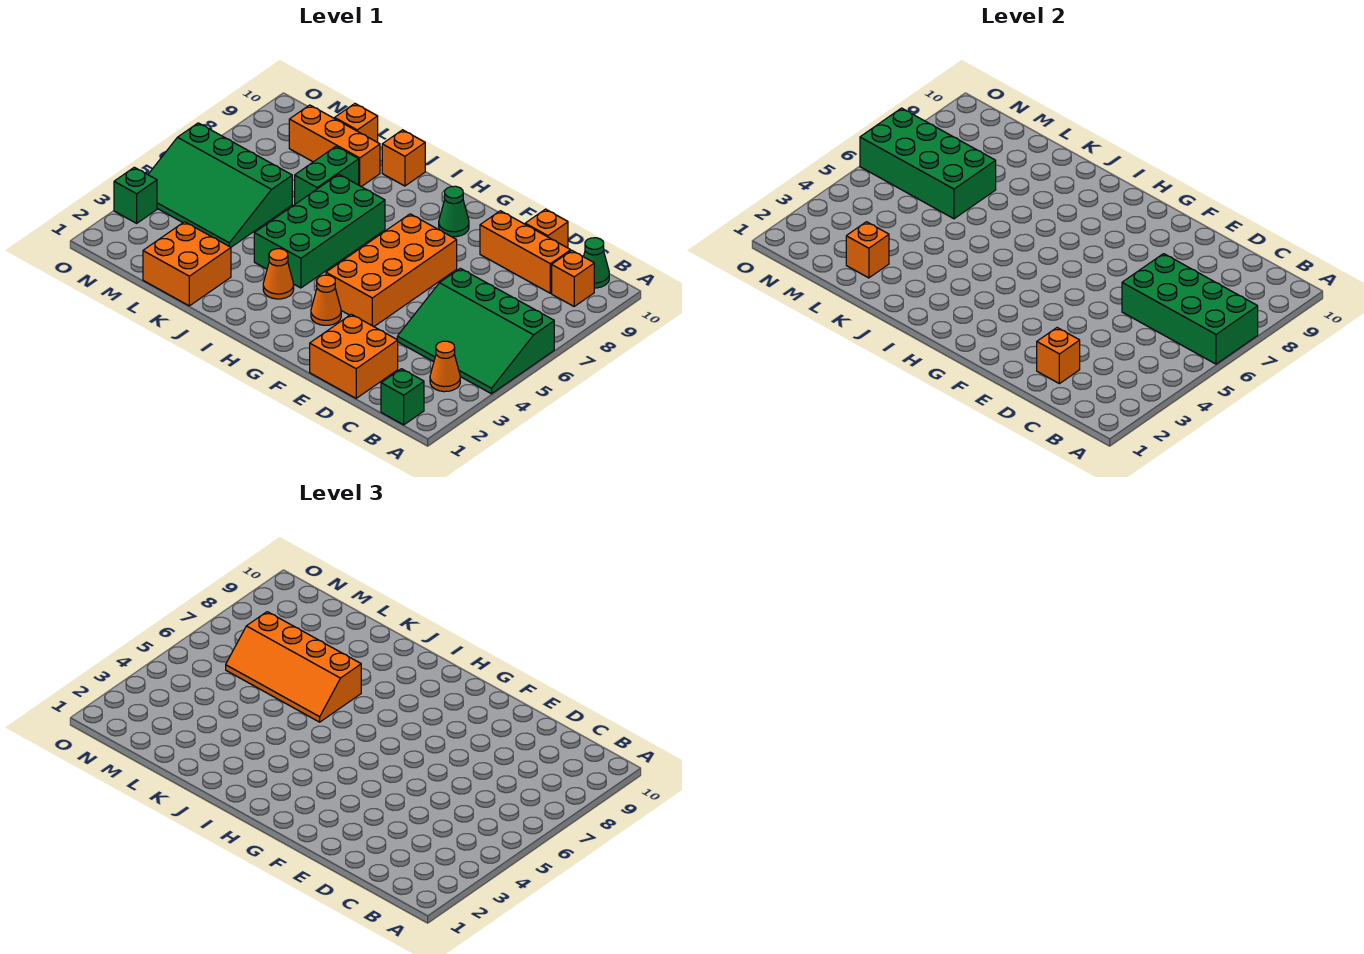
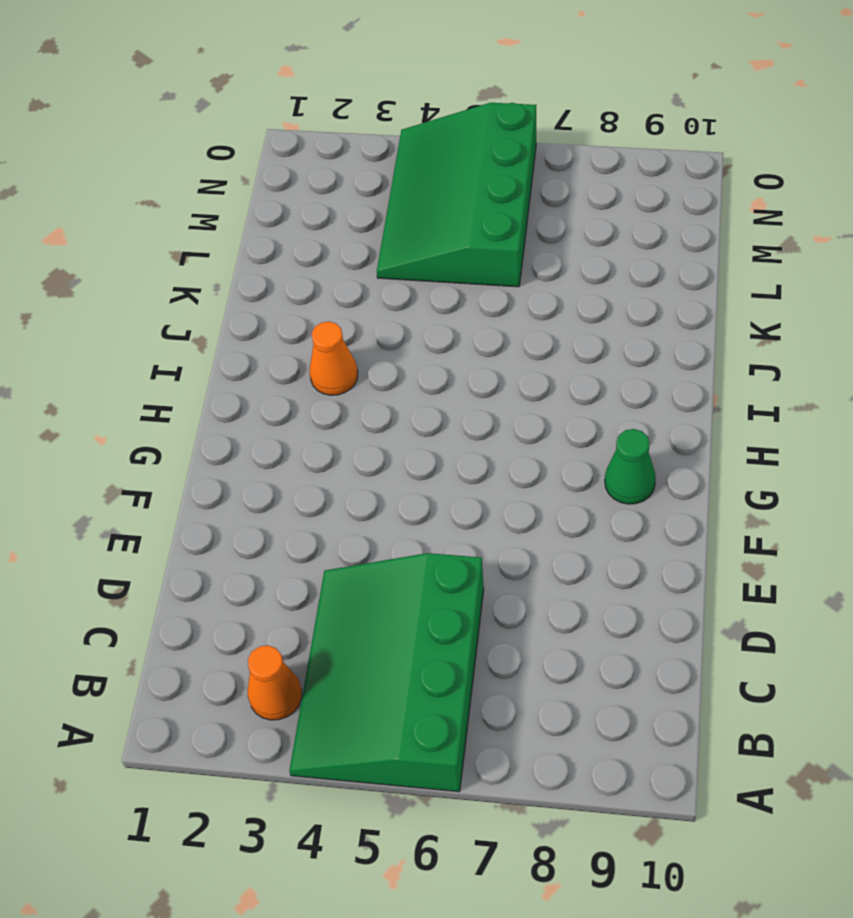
none -> green 1x1 brick [381,369,424,425]
none -> orange 1x1 brick [552,251,594,306]
none -> green 1x1 cone [584,238,609,288]

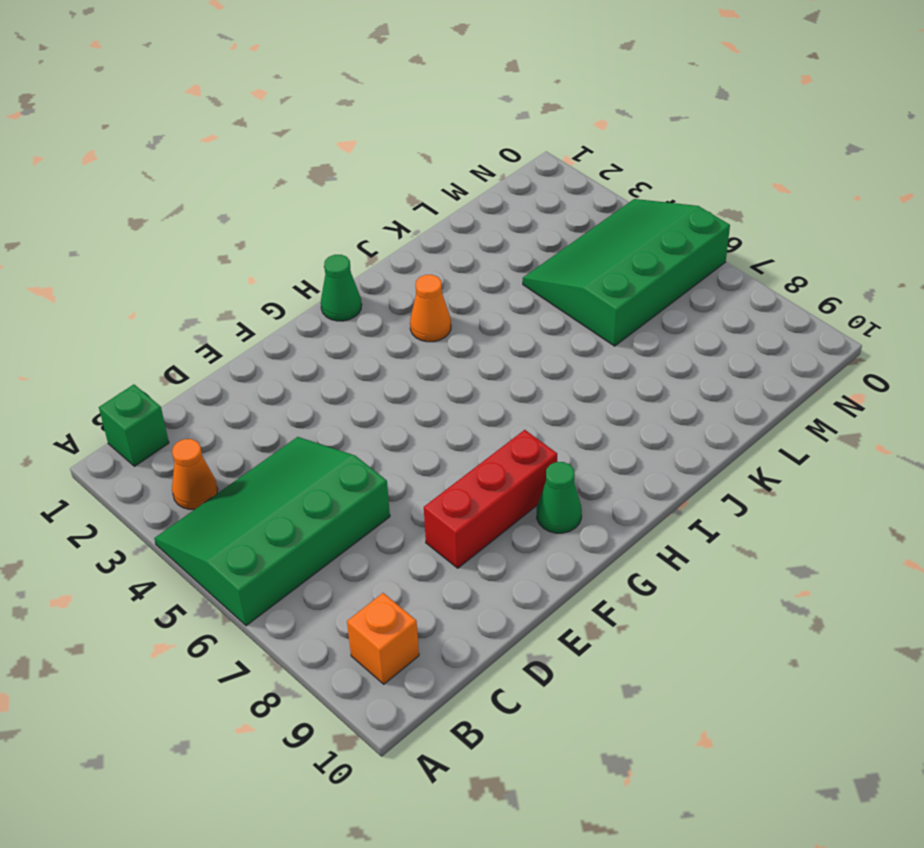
red 1x3 brick [424,430,557,568] -> none
green 1x1 cone [321,255,362,321] -> green 1x1 cone moved to [584,238,609,288]
none -> orange 1x3 brick [480,211,571,293]
none -> orange 2x2 brick [310,314,398,398]
none -> orange 1x1 brick [525,209,568,248]

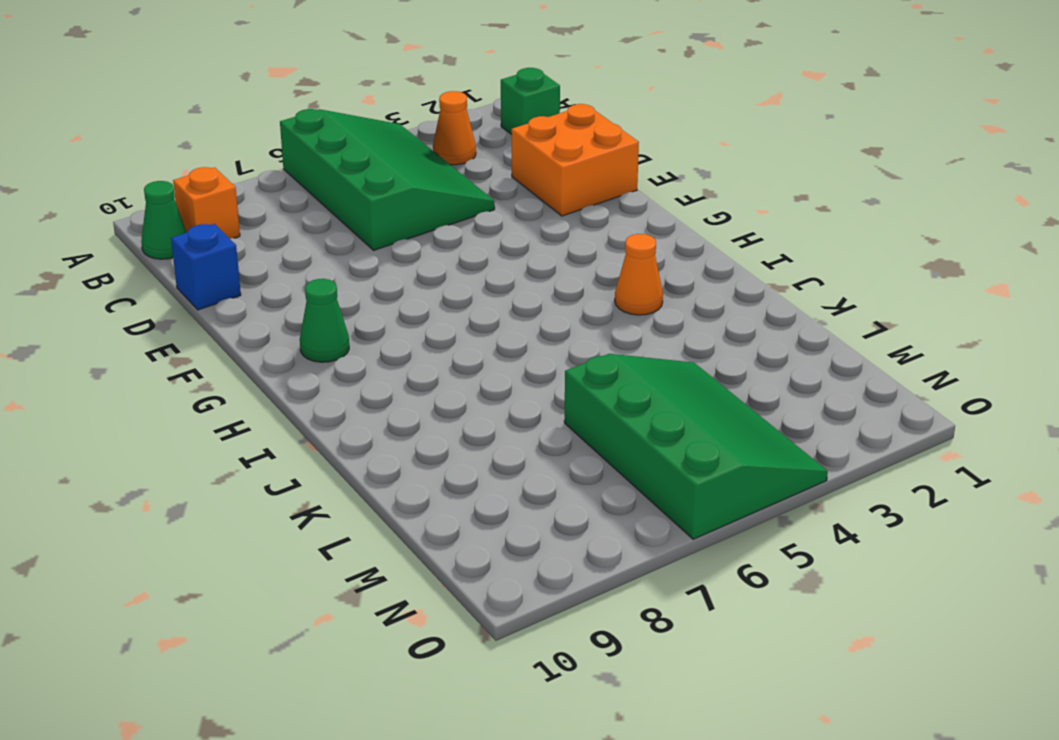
blue 1x1 brick [171,224,241,310] -> orange 1x1 brick [525,209,568,248]
none -> orange 1x3 brick [480,211,571,293]
none -> orange 2x4 brick [326,214,457,327]
none -> orange 1x1 cone [311,275,341,325]

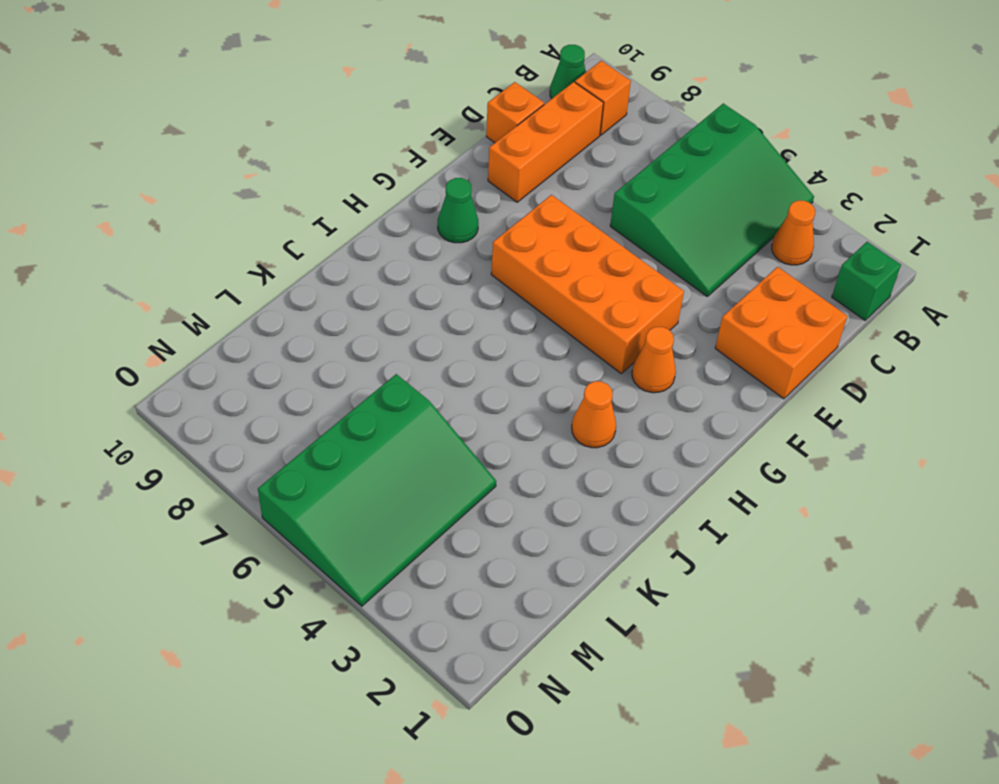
none -> green 2x4 brick [254,174,385,288]
none -> orange 1x1 brick [382,130,425,186]
none -> orange 2x2 brick [143,222,231,306]

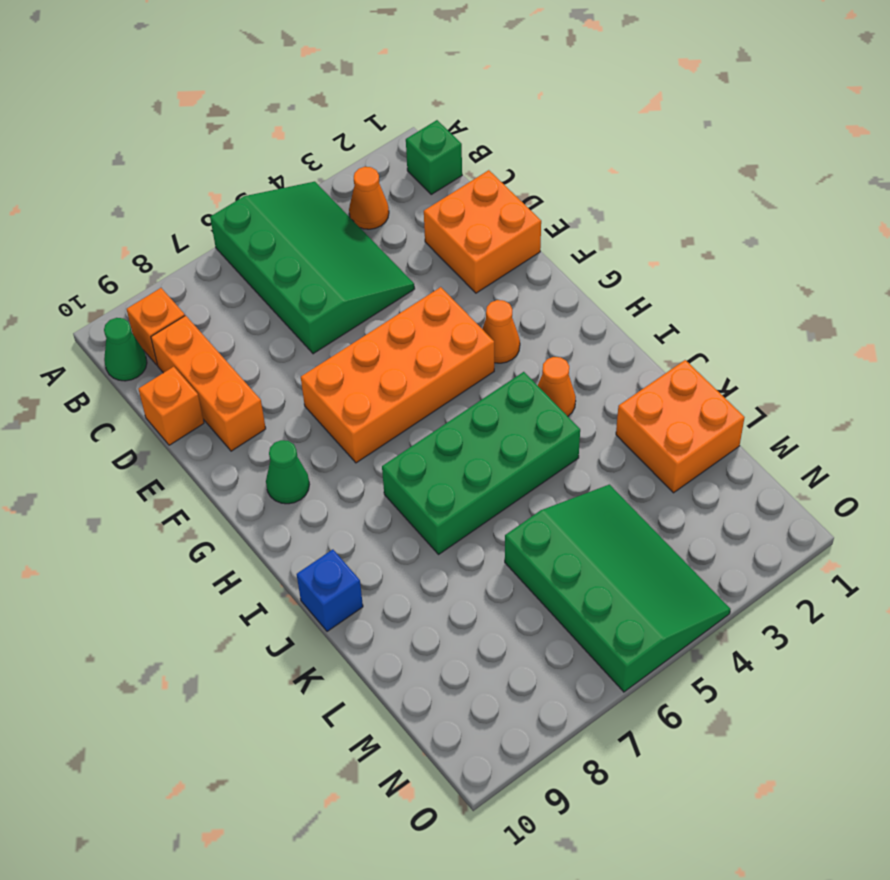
blue 1x1 brick [297,550,363,631] -> orange 1x1 brick [382,130,425,186]
none -> green 1x2 brick [295,146,359,204]
none -> orange 1x3 brick [289,105,380,187]
none -> orange 1x1 brick [335,104,378,142]

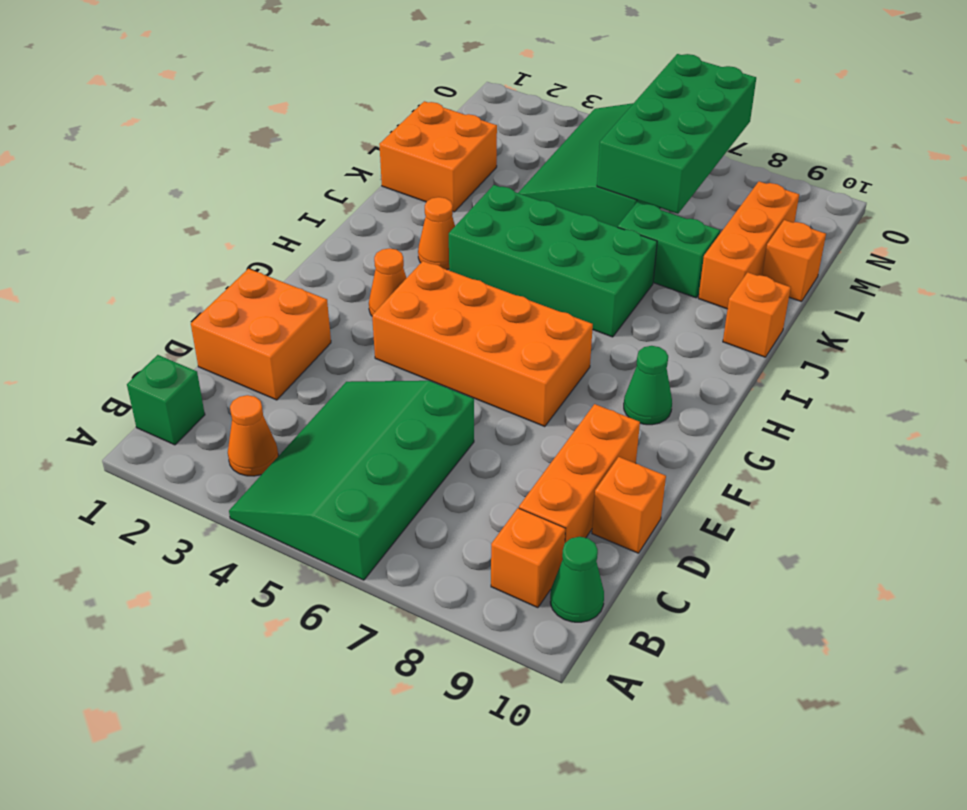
none -> green 1x1 brick [114,167,157,223]
none -> green 2x4 brick [1122,254,1258,364]
none -> orange 1x1 brick [1037,328,1080,384]

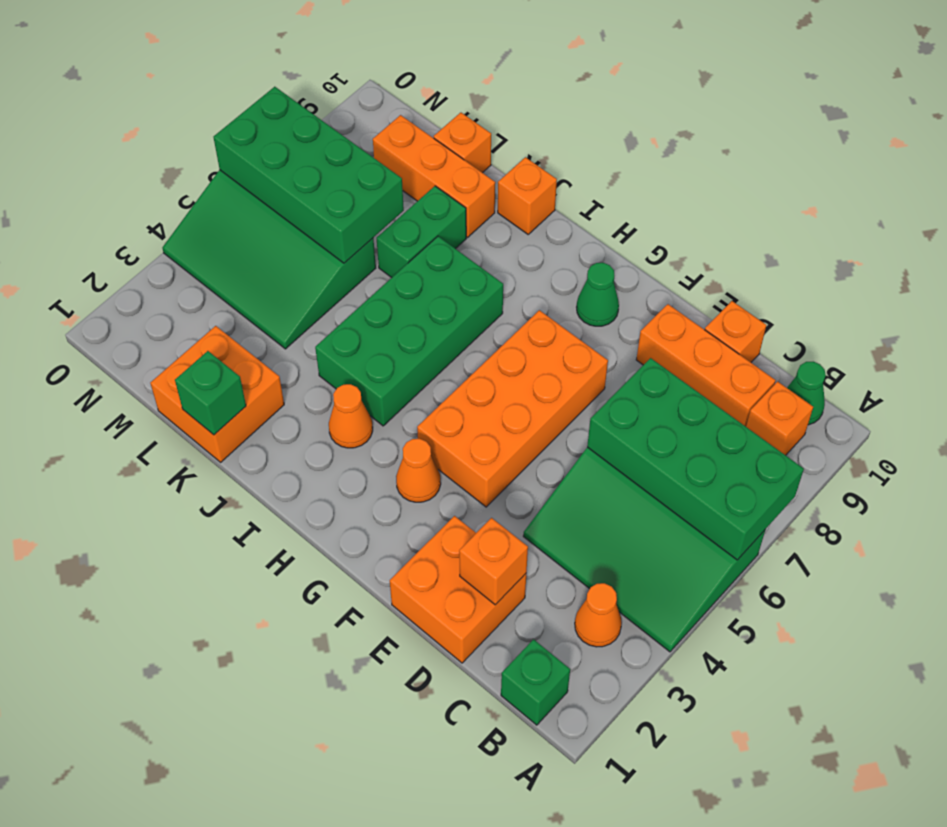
green 1x1 brick [175,351,246,435] -> green 1x1 brick moved to [114,167,157,223]
none -> orange 1x1 brick [846,222,889,278]
none -> orange 2x4 slope [226,612,361,722]

